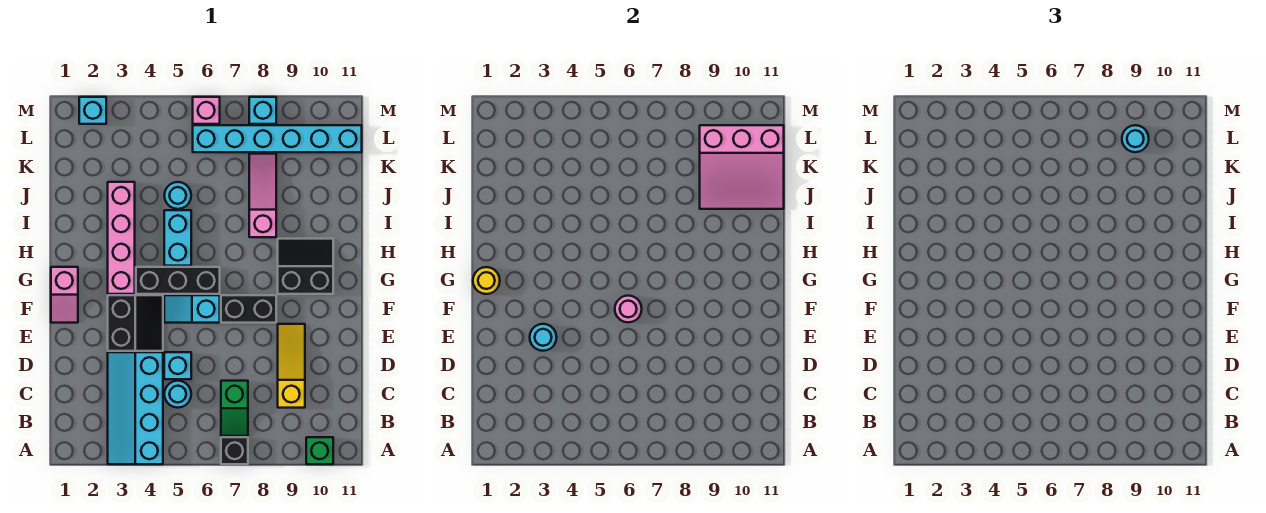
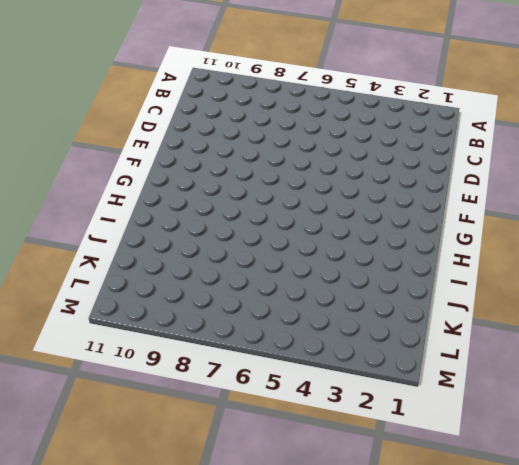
none -> cyan 2x4 slope [108,352,163,464]
none -> black 1x1 brick [221,437,248,464]
none -> green 1x1 brick [306,437,333,464]

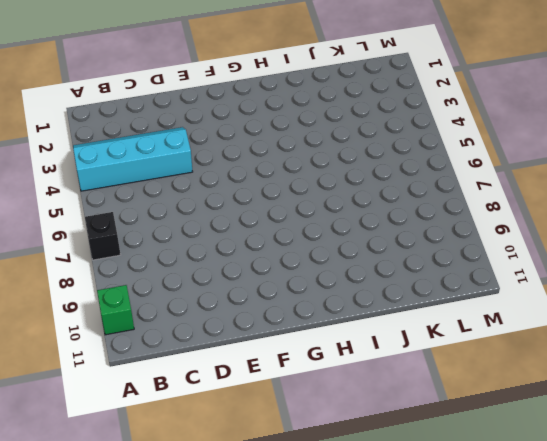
none -> green 1x2 slope [221,381,248,436]
none -> cyan 1x1 round brick [164,381,191,408]
none -> yellow 1x3 slope [278,324,305,408]

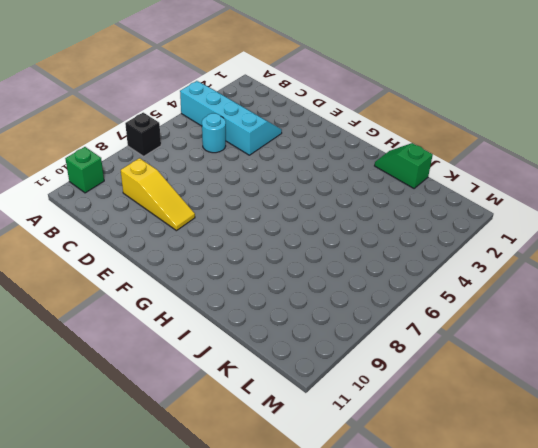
green 1x2 slope [375,143,433,188] -> green 1x2 slope moved to [221,381,248,436]
none -> cyan 1x1 brick [164,352,191,379]
none -> black 2x2 slope [108,295,163,351]
none -> pink 1x2 slope [51,267,78,323]

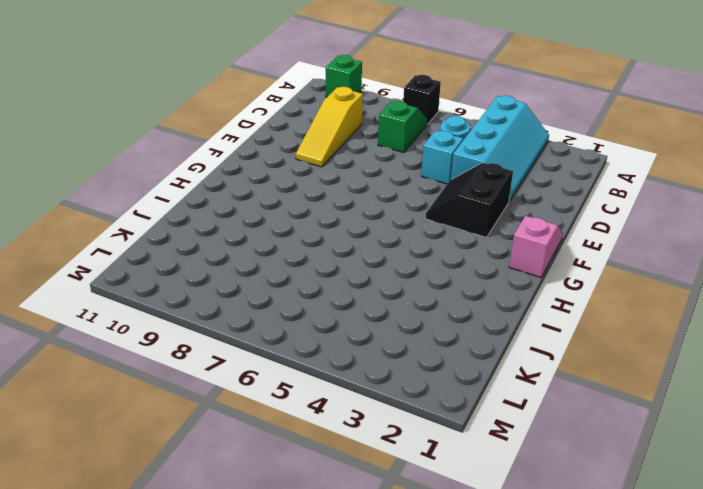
none -> cyan 1x2 slope [164,295,220,323]
none -> black 1x2 brick [221,295,276,323]
none -> pink 1x4 brick [108,182,135,294]

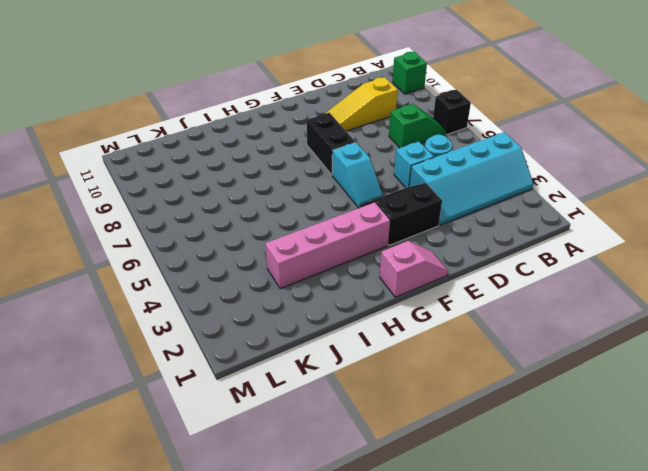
none -> black 1x3 brick [136,267,220,294]
none -> black 2x2 slope [278,239,333,294]
none -> cyan 1x2 brick [164,210,191,266]

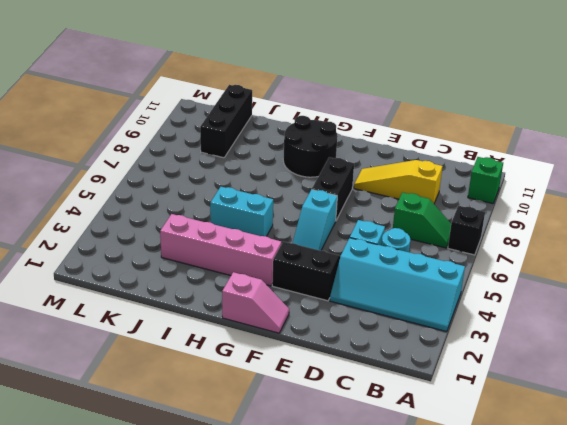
black 2x2 round brick [283,116,338,177] -> black 2x2 slope [278,239,333,294]
black 1x3 brick [200,85,252,158] -> black 1x3 brick moved to [136,267,220,294]
none -> pink 1x3 slope [249,154,276,237]
none -> cyan 1x1 round brick [164,182,191,209]
none -> cyan 1x6 brick [193,125,362,152]

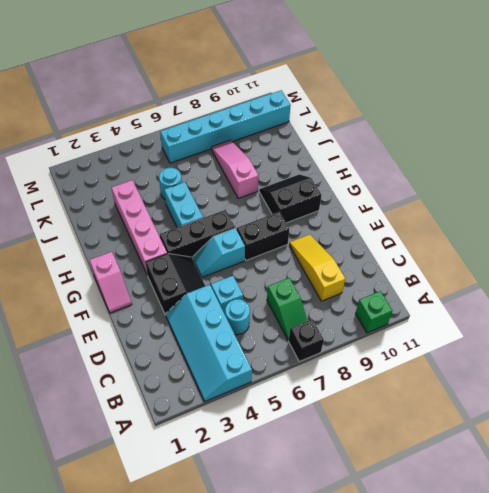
none -> cyan 1x1 brick [79,97,106,124]
none -> pink 1x1 brick [193,97,220,124]
none -> cyan 1x1 brick [249,97,276,124]

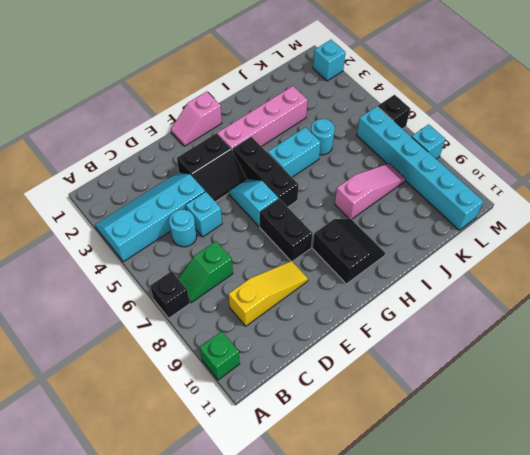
black 1x1 brick [378,95,410,129] -> pink 1x1 brick [193,97,220,124]
none -> cyan 1x1 round brick [530,324,557,351]
none -> pink 1x1 round brick [615,296,642,322]
none -> yellow 1x1 round brick [473,267,500,294]

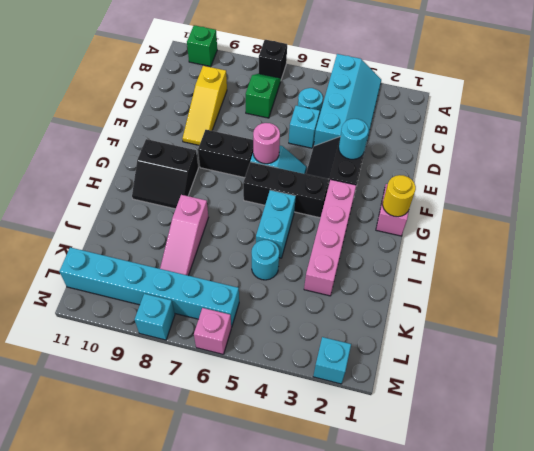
none -> pink 3x3 slope [700,125,784,209]
none -> cyan 1x1 round brick [1122,125,1149,152]

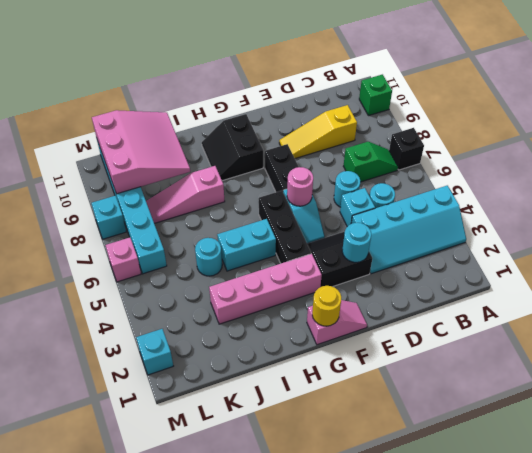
cyan 1x1 round brick [334,171,360,207] -> cyan 1x1 round brick moved to [1122,125,1149,152]

